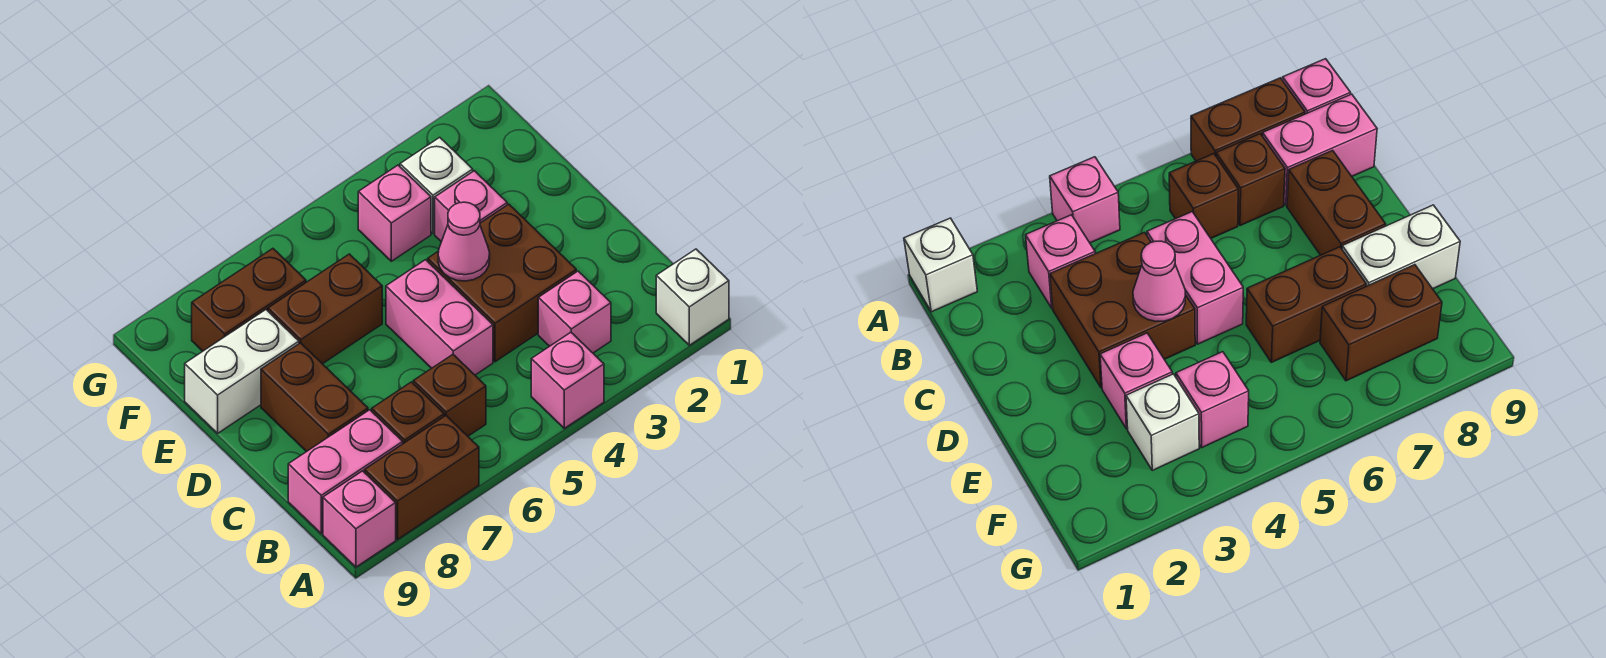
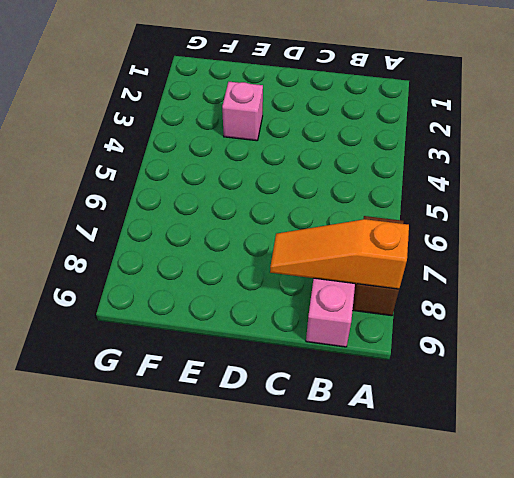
orange 1x3 slope [270,219,409,289] -> none
none -> white 1x1 brick [656,249,729,345]
none -> pink 1x1 brick [531,332,604,428]
none -> pink 1x1 brick [323,471,396,567]

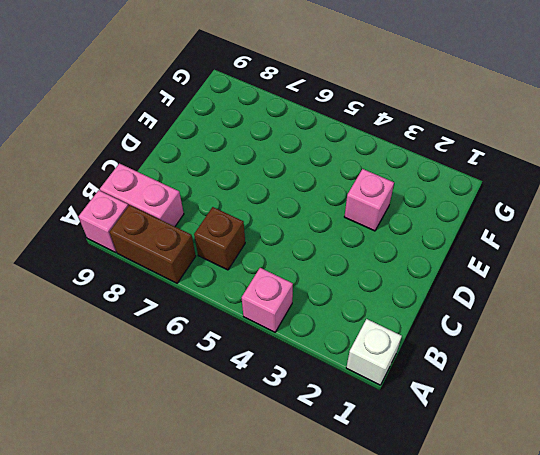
none -> pink 1x1 brick [538,271,611,353]
none -> brown 1x1 brick [372,382,444,444]
none -> brown 2x2 brick [428,204,576,362]

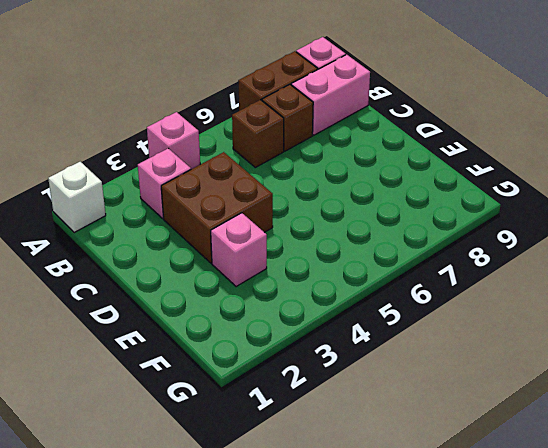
none -> pink 1x2 brick [386,260,493,375]
none -> brown 1x2 brick [261,343,368,452]
none -> brown 1x2 brick [268,254,382,364]

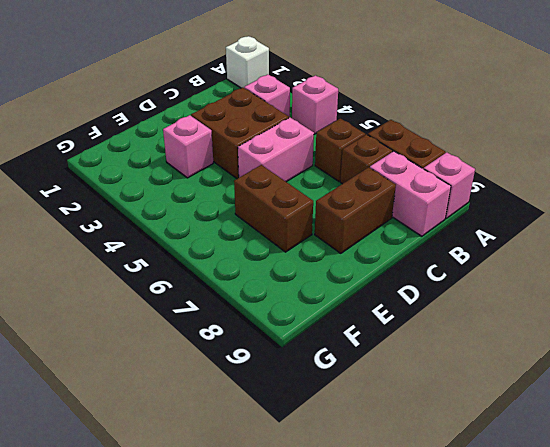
none -> white 1x2 brick [185,310,299,433]
none -> white 1x1 brick [400,137,473,234]
none -> pink 1x1 brick [358,165,431,261]

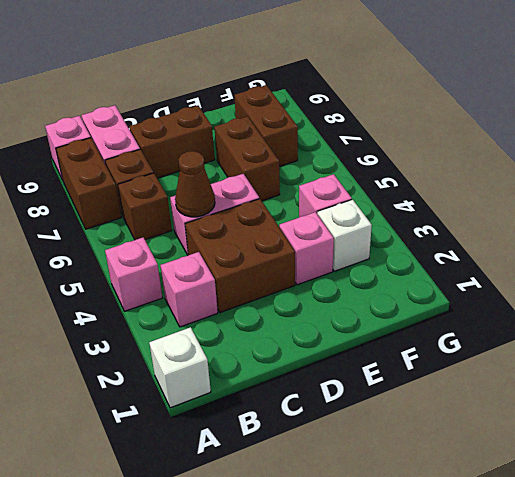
brown 1x1 cone [175,151,215,217] -> none
none -> white 1x2 brick [185,310,299,433]
none -> pink 1x1 cone [438,202,490,281]

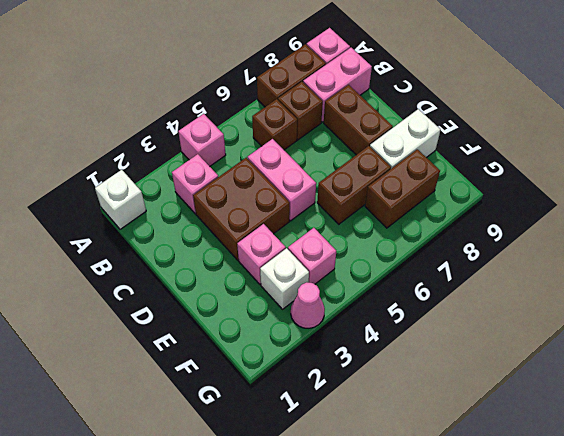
pink 1x1 cone [291,282,325,328] -> pink 1x1 cone moved to [438,202,490,281]

